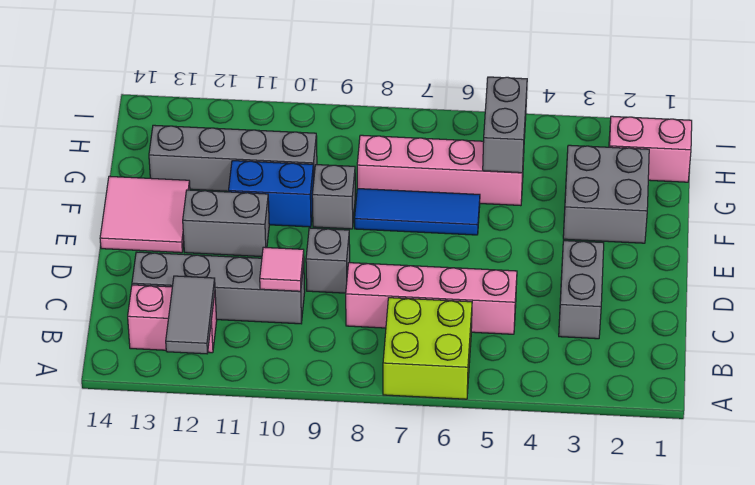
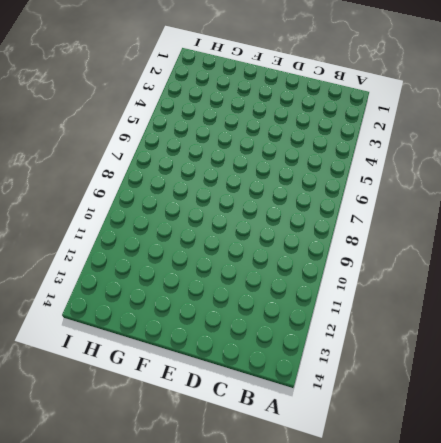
none -> lime 2x2 brick [383,298,472,399]
none -> pink 1x2 brick [128,285,217,353]
none -> grey 1x2 brick [559,241,604,339]

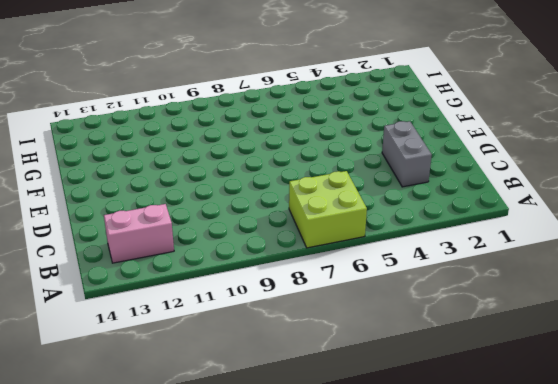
none -> pink 1x4 brick [346,263,517,334]
none -> grey 1x4 brick [132,252,305,324]
none -> grey 1x1 brick [306,228,350,293]

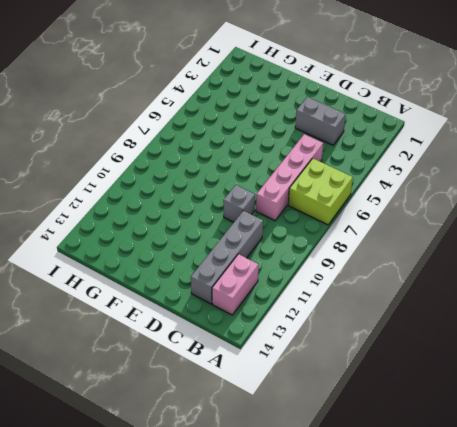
none -> grey 1x2 brick [183,190,269,257]
none -> pink 2x2 tile [100,176,190,253]
none -> grey 2x2 brick [563,145,649,243]

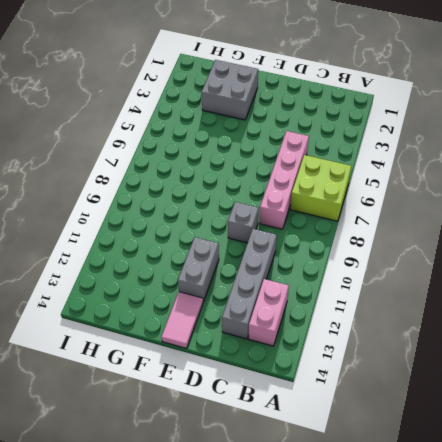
pink 1x2 tile [161,292,203,348] -> pink 2x2 tile [100,176,190,253]
none -> grey 1x2 brick [559,241,604,339]
none -> blue 1x3 tile [355,189,480,235]
none -> grey 1x1 brick [312,165,355,229]

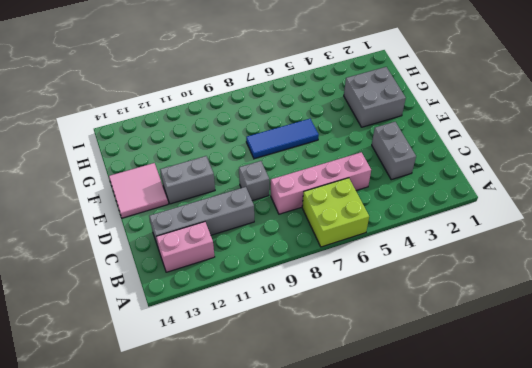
none -> grey 1x1 brick [312,165,355,229]
none -> blue 1x2 brick [229,161,314,227]
none -> pink 1x4 brick [357,135,524,206]

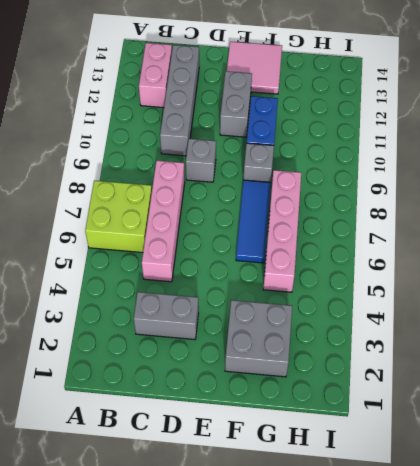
none -> grey 1x4 brick [149,125,317,191]
none -> pink 1x2 brick [609,116,692,182]
none -> grey 1x2 tile [166,276,215,354]

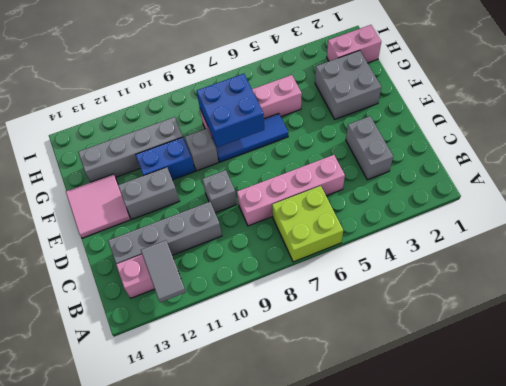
blue 2x2 brick [197,74,264,147] -> none
none -> pink 1x1 tile [260,247,304,291]
none -> grey 1x2 brick [483,77,527,173]

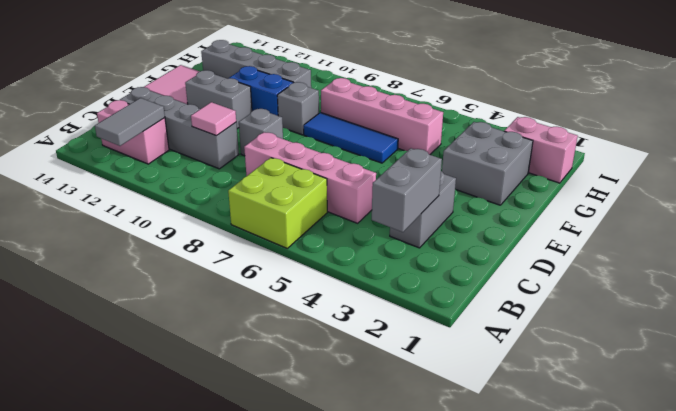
grey 1x2 brick [372,148,442,232] -> grey 1x2 brick moved to [483,77,527,173]

